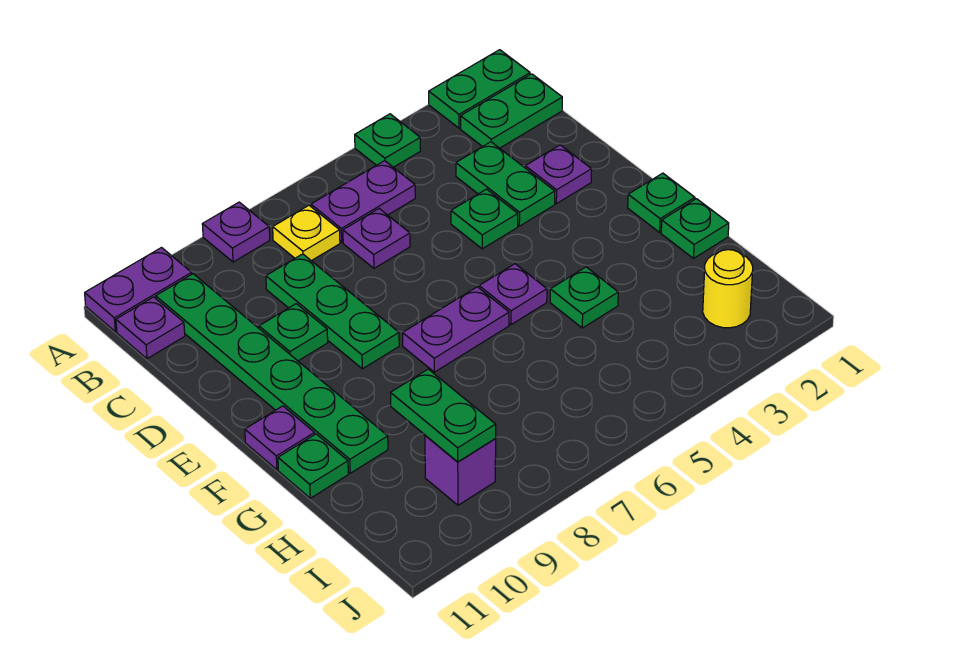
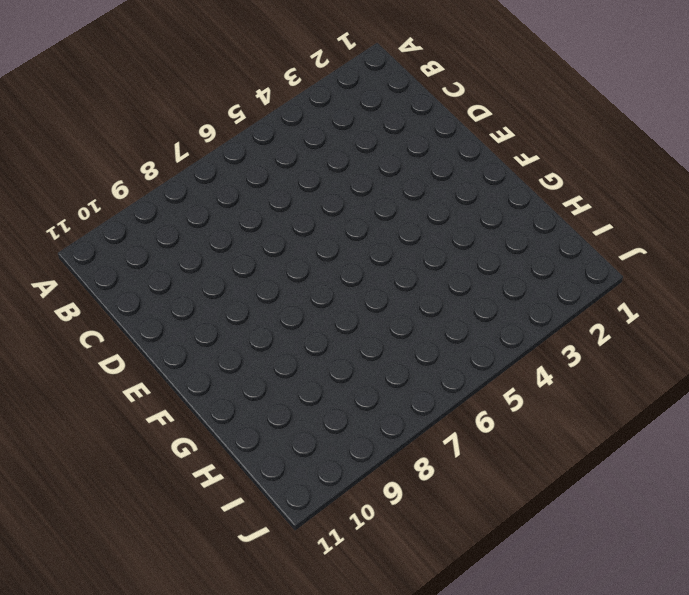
none -> green 1x2 plate [429,50,530,128]
none -> green 1x1 plate [355,114,421,167]
none -> purple 1x1 plate [202,202,270,262]

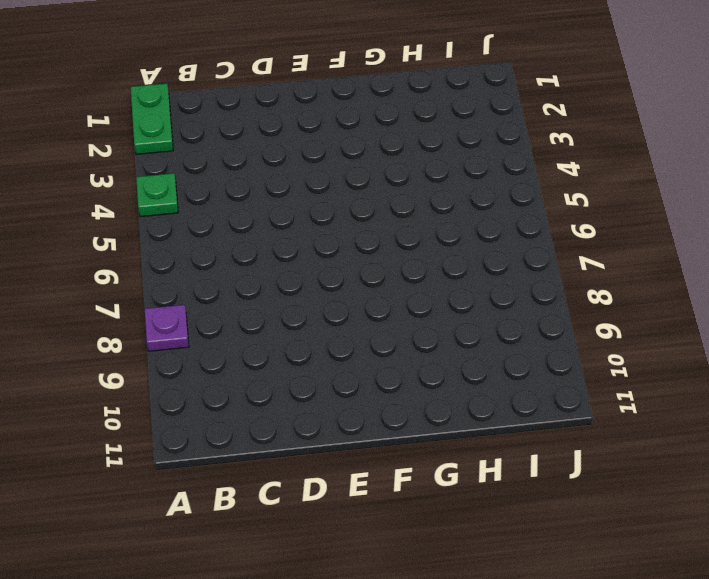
none -> purple 1x2 plate [85,248,192,332]
none -> green 1x2 plate [461,74,562,148]
none -> purple 1x2 plate [311,161,415,242]

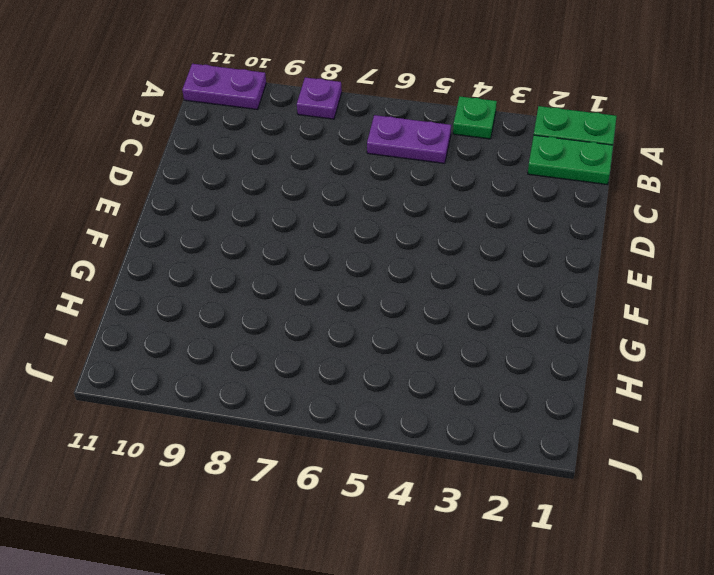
none -> yellow 1x1 plate [273,206,340,261]
none -> green 1x6 plate [156,274,388,473]
none -> purple 1x1 plate [116,297,185,359]

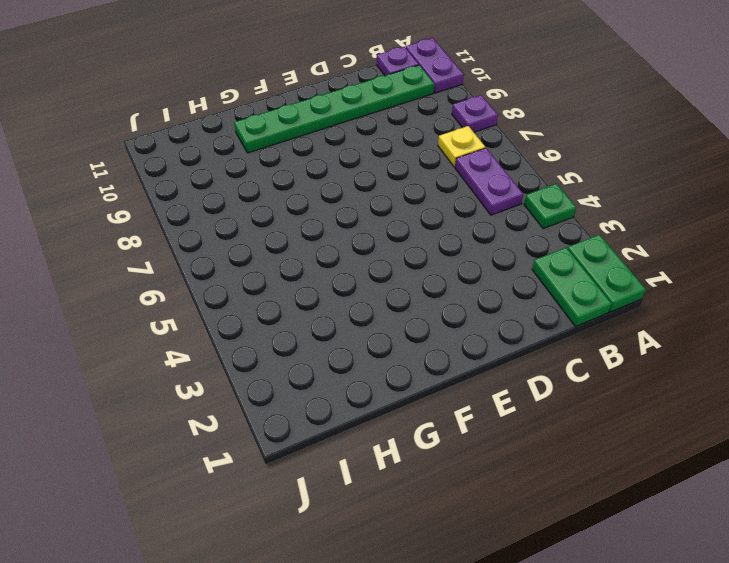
none -> green 1x2 plate [456,142,555,226]
none -> purple 1x1 plate [343,209,410,268]
none -> green 1x3 plate [266,254,399,369]

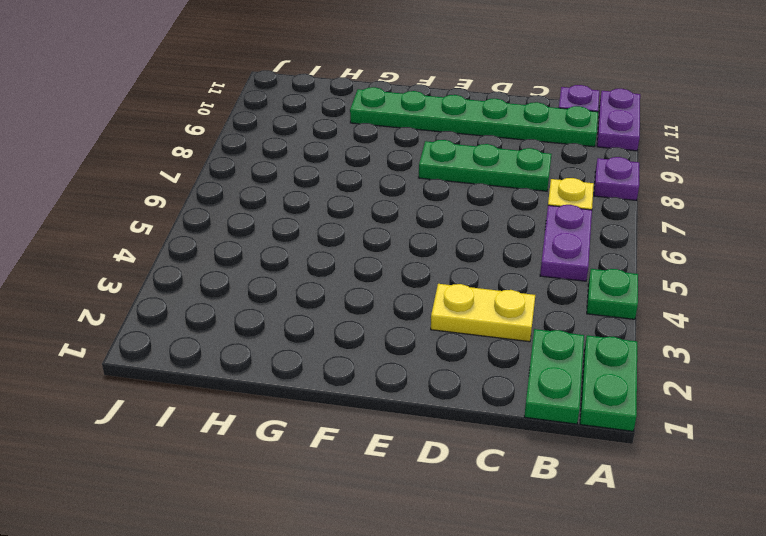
yellow 1x2 plate [431,284,535,342] -> green 1x2 plate [456,142,555,226]
none -> purple 1x1 plate [343,209,410,268]
none -> purple 1x1 plate [525,145,592,204]
none -> green 1x1 plate [451,189,518,249]

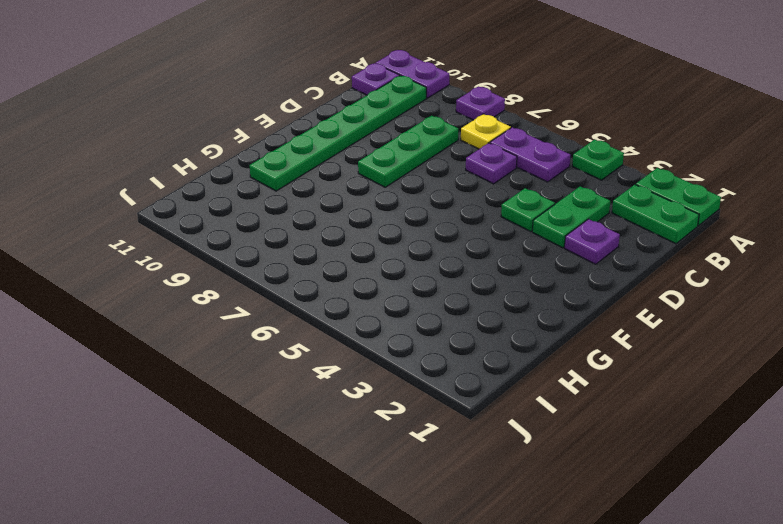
none -> green 1x1 plate [259,304,328,361]
none -> green 1x1 plate [628,173,695,232]
none -> purple 1x1 plate [479,264,547,325]

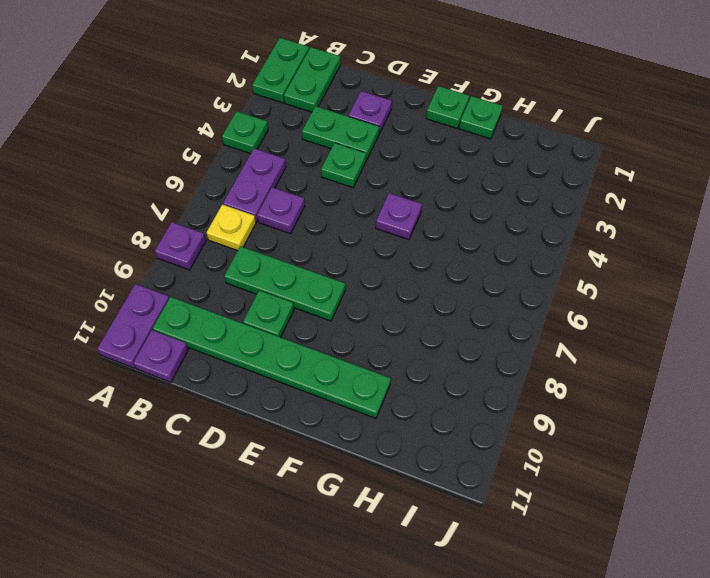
none -> purple 1x2 plate [403,287,509,372]
none -> purple 1x1 plate [245,406,315,470]
none -> green 1x1 plate [550,267,618,328]

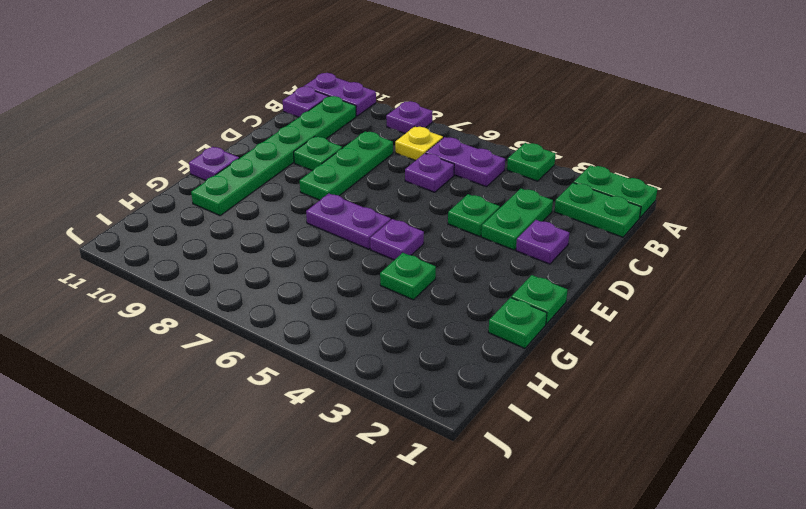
none -> green 1x1 plate [278,434,348,498]
none -> yellow 1x1 round brick [703,250,753,328]
none -> purple 1x1 brick [425,435,496,505]

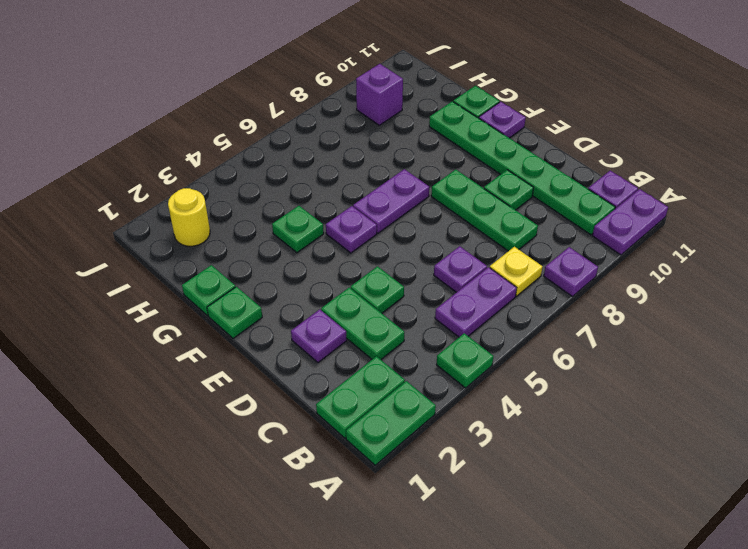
none -> green 1x2 plate [391,369,496,462]

